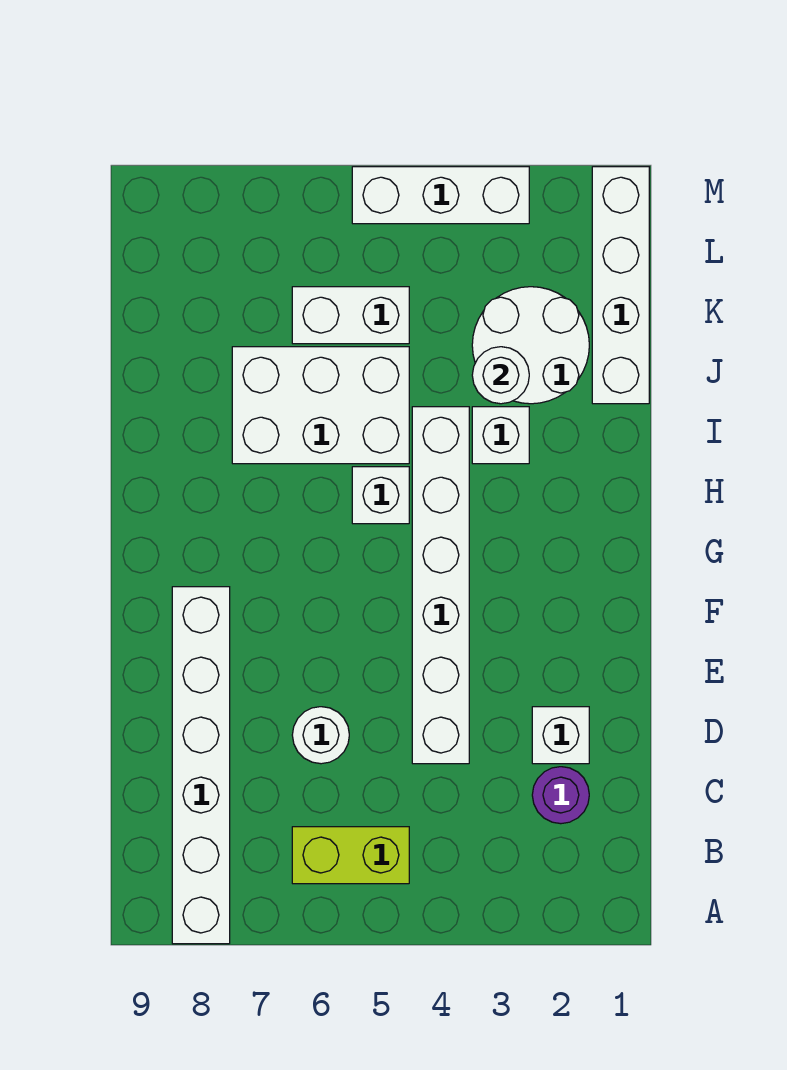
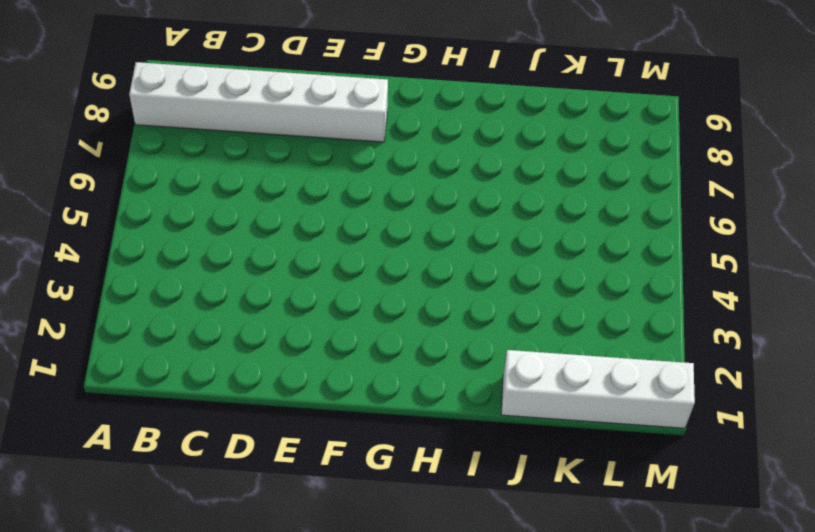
none -> lime 1x2 brick [292,827,409,884]
none -> purple 1x1 round brick [532,767,589,824]
none -> white 1x1 brick [532,707,589,764]

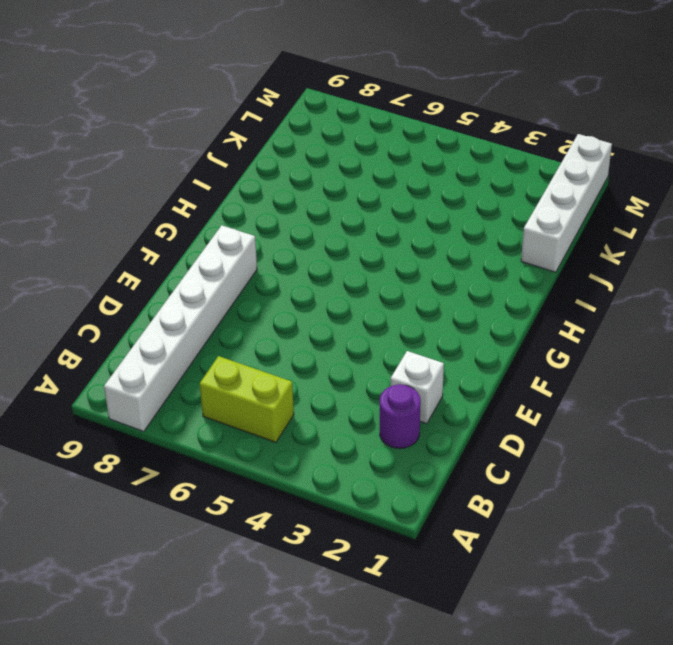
none -> white 1x6 brick [412,407,469,764]
none -> white 1x1 round brick [292,707,349,764]
none -> white 1x1 brick [352,467,409,524]

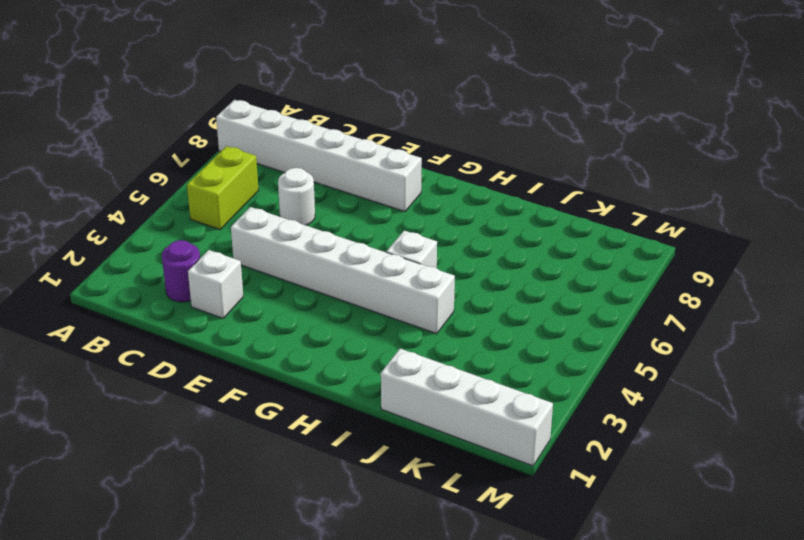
none -> white 1x1 brick [472,407,529,464]
none -> white 2x3 brick [232,347,409,464]
none -> white 2x2 round brick [472,287,589,404]

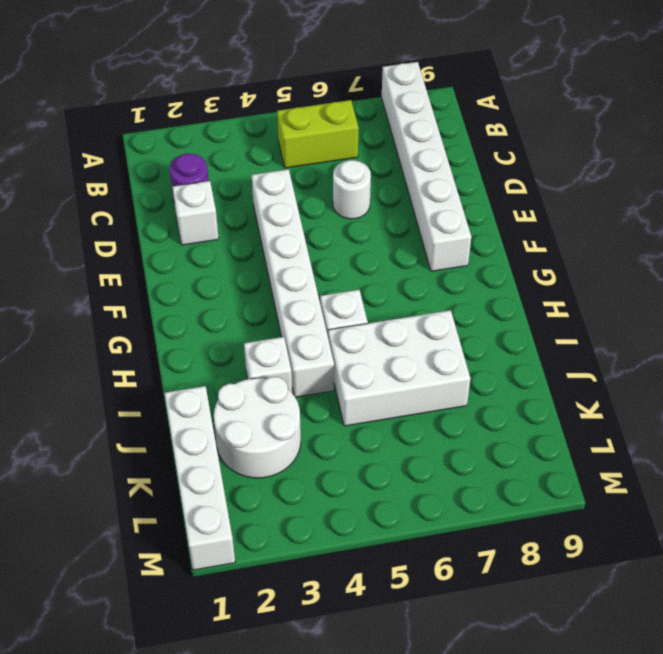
none -> white 1x2 brick [292,287,409,344]
none -> white 1x3 brick [352,167,529,224]
none -> white 1x1 round brick [472,347,529,404]

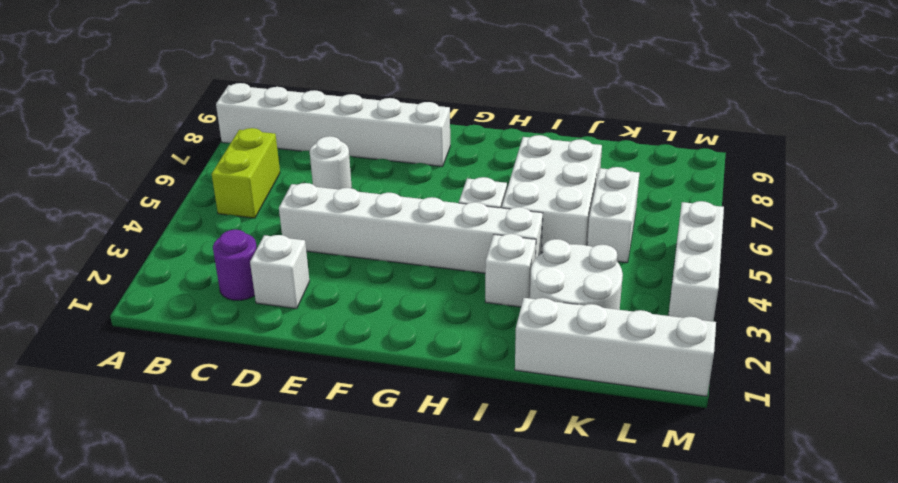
none -> white 1x1 round brick [472,347,529,404]

